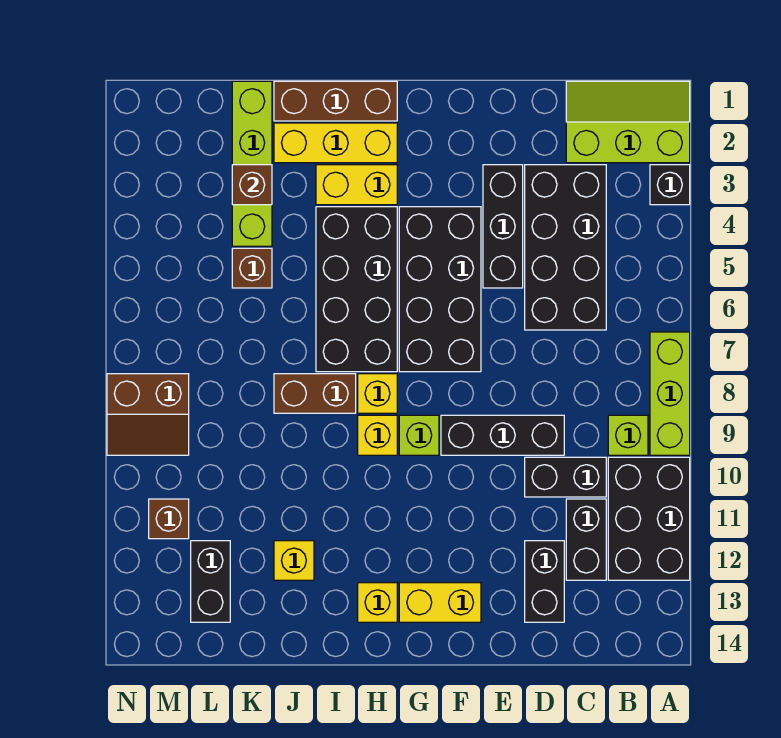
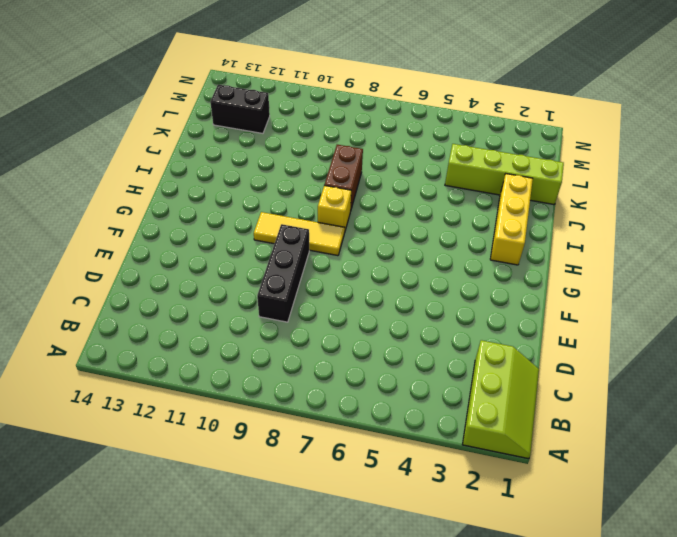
yellow 1x3 tile [254,212,345,256] -> lime 1x1 brick [399,415,439,455]
none -> black 1x1 brick [650,165,690,205]
none -> lime 1x3 brick [650,332,690,455]
none -> black 2x3 brick [608,457,690,580]

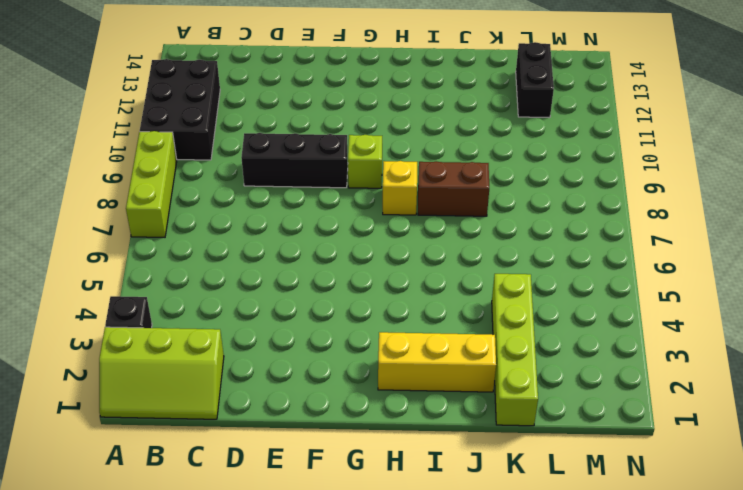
none -> lime 1x1 brick [608,415,648,455]
none -> black 2x4 brick [525,165,606,330]
none -> black 1x2 brick [525,457,606,497]

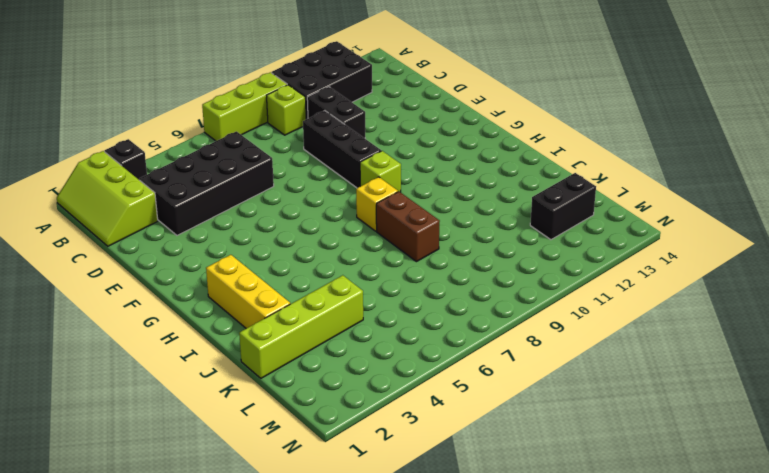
none -> black 1x2 brick [566,499,606,580]
none -> black 1x2 brick [525,541,564,622]
none -> black 1x3 brick [483,165,523,288]

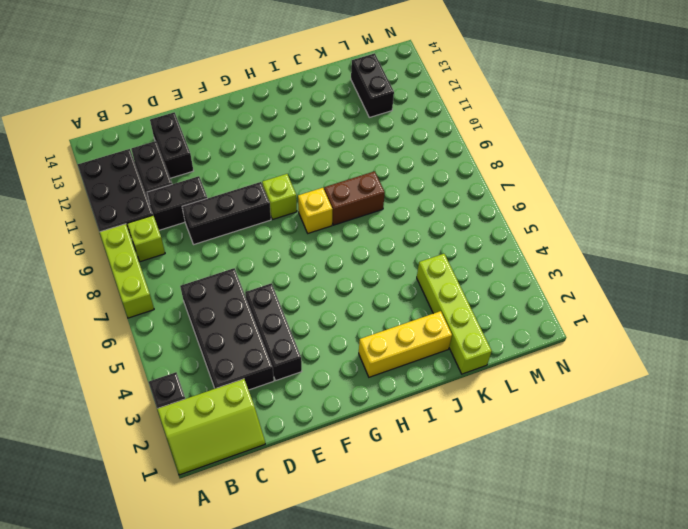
none -> black 2x4 brick [399,207,481,372]
none -> yellow 1x2 brick [399,583,481,622]
none -> brown 1x3 brick [274,81,397,121]

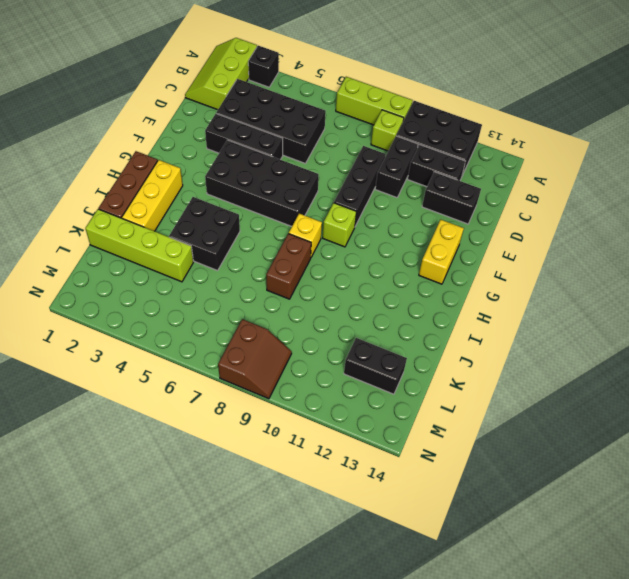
black 2x2 brick [169,197,240,271] -> black 2x4 brick [316,207,397,372]
none -> yellow 1x2 brick [316,165,397,205]
none -> yellow 1x1 brick [358,415,397,455]
none -> yellow 1x1 brick [358,583,397,622]

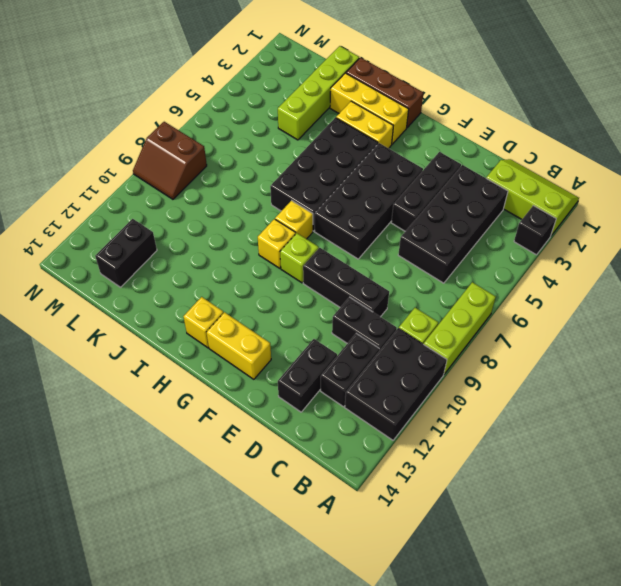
none -> brown 1x2 brick [274,374,356,413]
none -> yellow 1x1 brick [274,541,314,580]
none -> brown 1x1 brick [232,248,272,288]

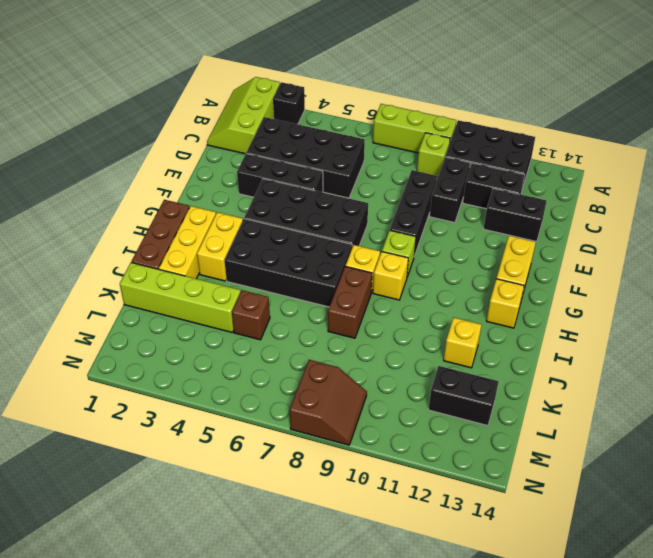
none -> brown 1x1 brick [149,499,189,539]
none -> brown 1x1 brick [232,165,272,205]

